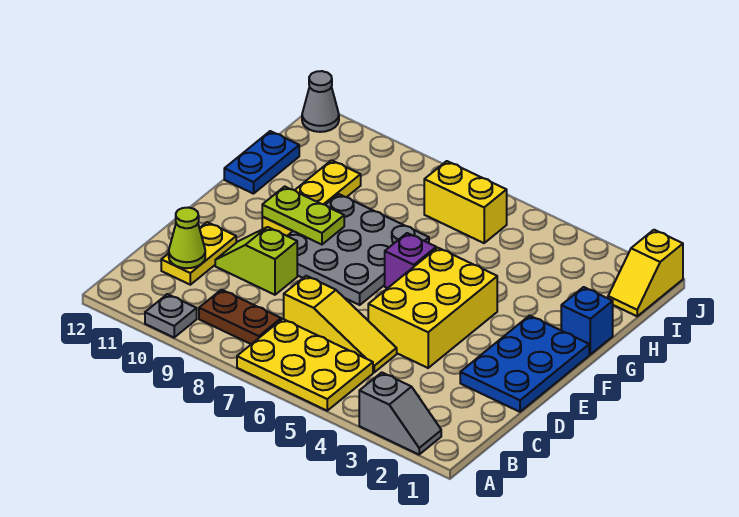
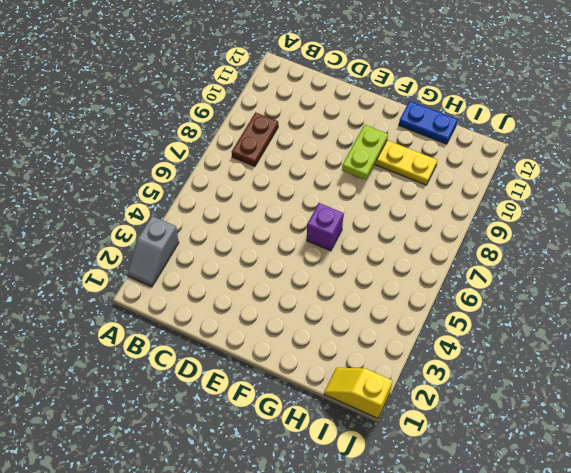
none -> yellow 2x3 plate [237,319,373,411]
none -> grey 1x1 plate [145,294,197,337]
none -> yellow 1x3 slope [284,276,397,372]

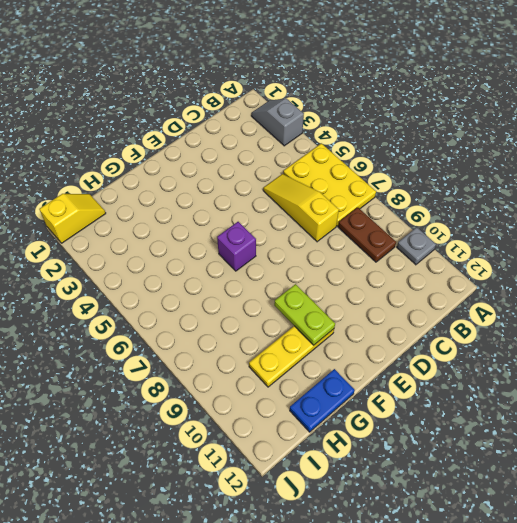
none -> yellow 1x2 plate [161,222,236,285]
none -> blue 2x3 plate [460,316,589,412]
none -> yellow 2x3 brick [368,248,497,368]

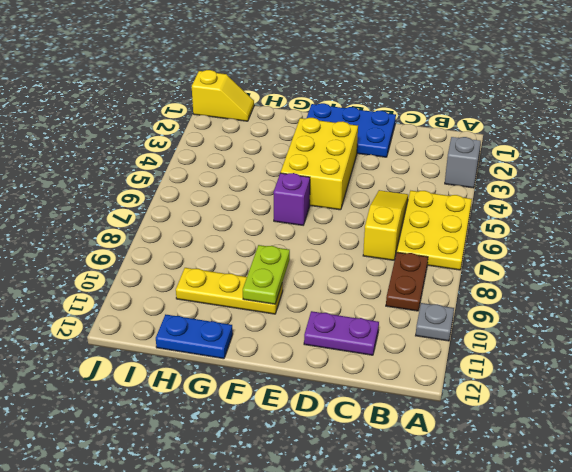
purple 1x2 plate [304,311,379,355] -> yellow 1x2 plate [161,222,236,285]
yellow 2x3 brick [281,118,358,210] -> yellow 2x3 brick turned to [368,248,497,368]
none -> lime 1x2 slope [215,227,297,295]
none -> grey 3x3 plate [288,194,429,305]
none -> blue 1x1 brick [561,287,613,354]

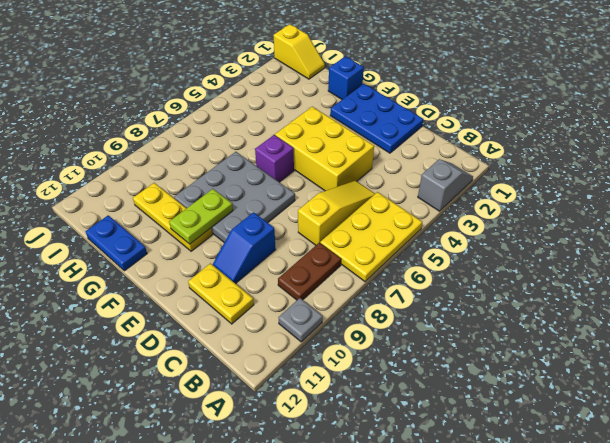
blue 1x2 slope [213,212,276,284] -> lime 1x2 slope [215,227,297,295]
none -> yellow 1x2 brick [424,161,507,243]
none -> grey 1x1 cone [302,71,339,132]
none -> lime 1x1 cone [169,208,205,268]

